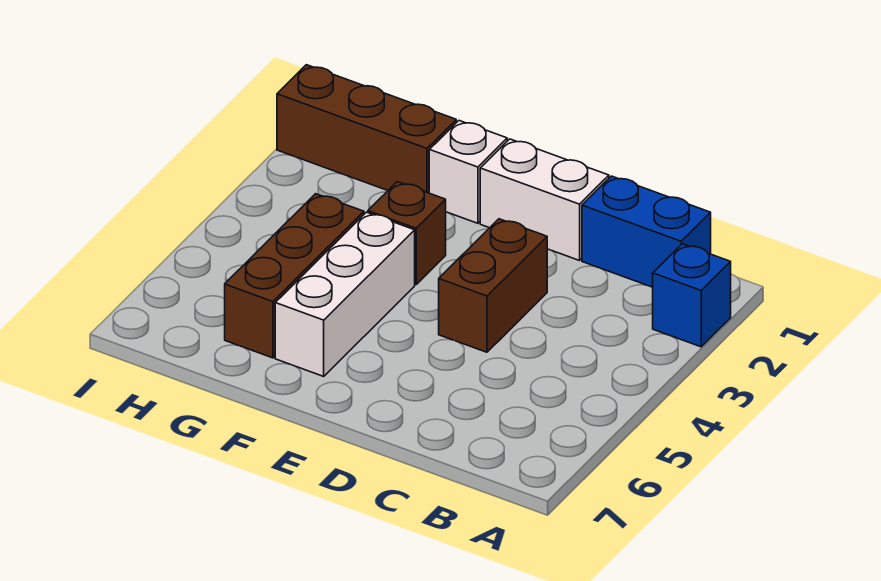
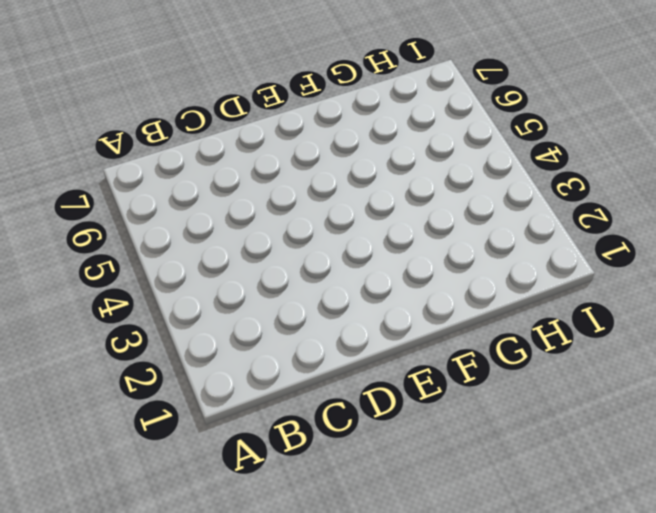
none -> blue 1x1 brick [653,244,731,347]
none -> blue 1x2 brick [582,176,711,287]

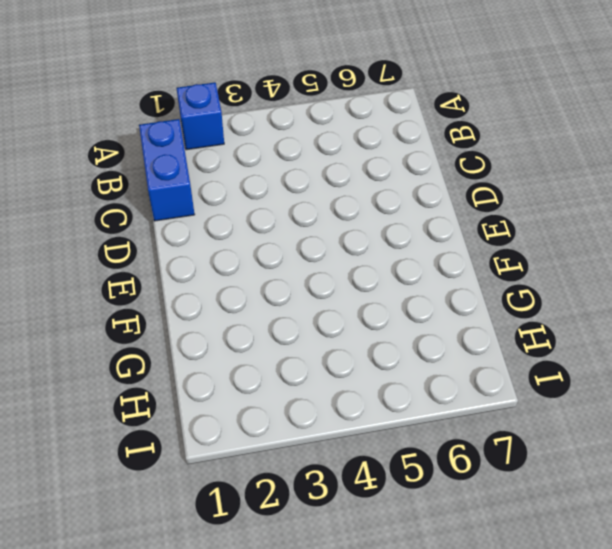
none -> white 1x2 brick [480,139,609,261]
none -> brown 1x2 brick [439,219,547,352]

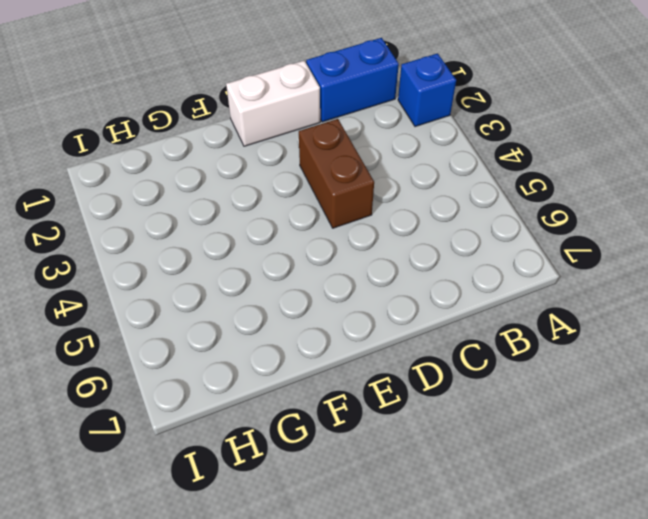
none -> white 1x1 brick [429,121,507,223]
none -> brown 1x1 brick [368,182,446,284]

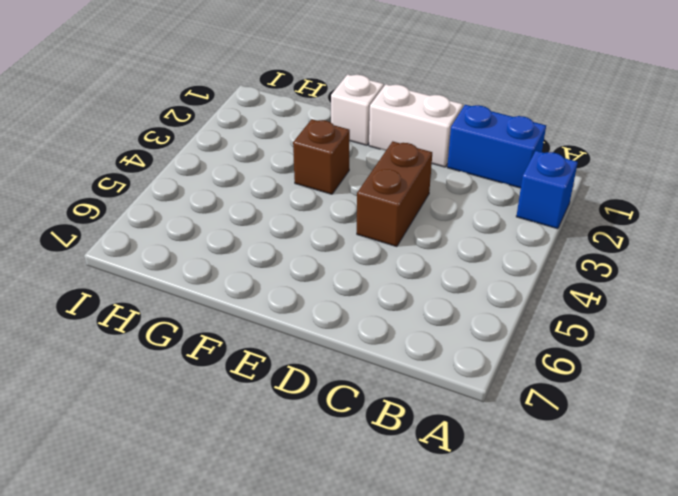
none -> white 1x3 brick [275,212,415,376]
none -> brown 1x3 brick [277,65,456,193]

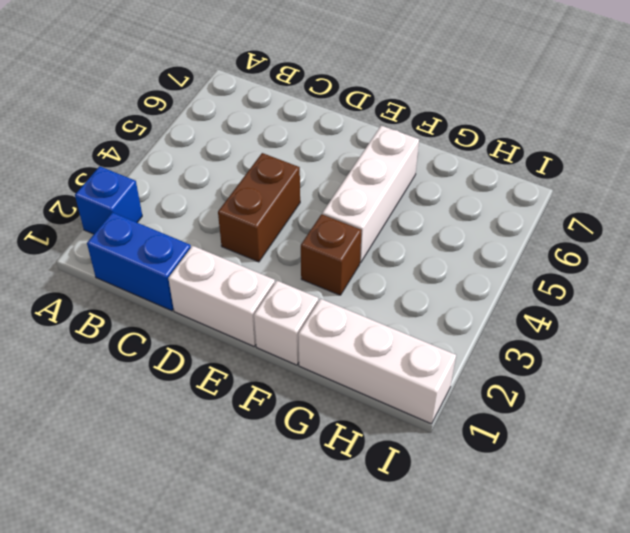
white 1x3 brick [298,299,456,424] -> brown 1x3 brick [277,65,456,193]
none -> brown 1x3 brick [225,194,364,358]

